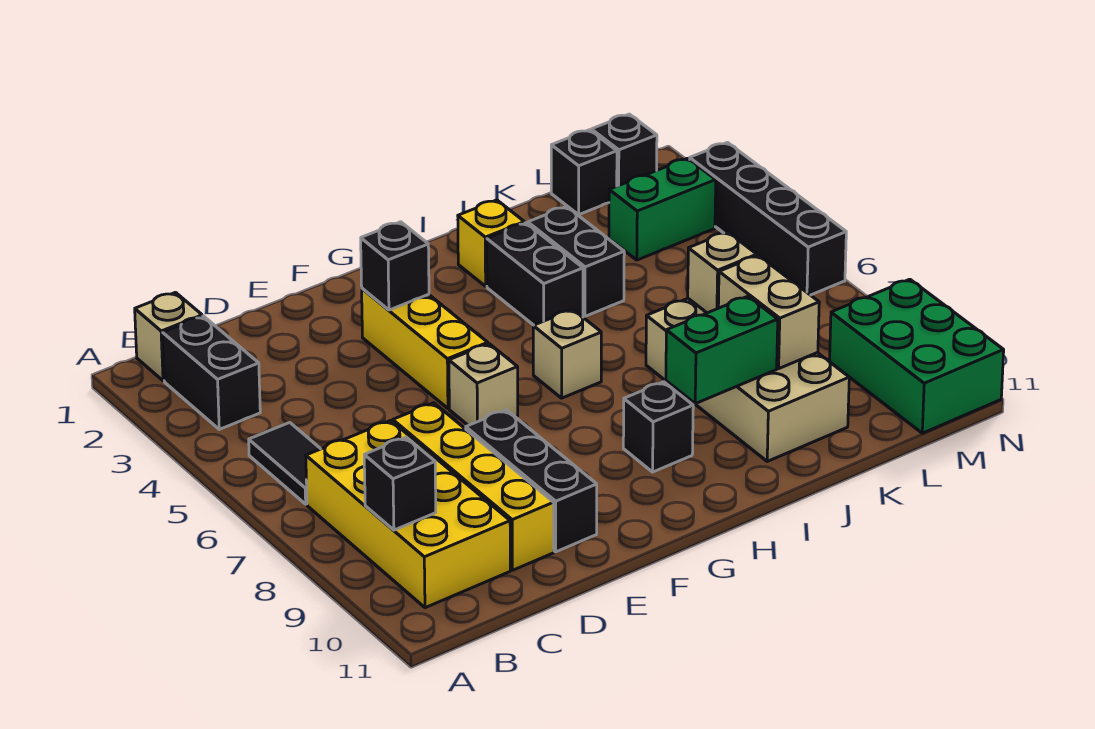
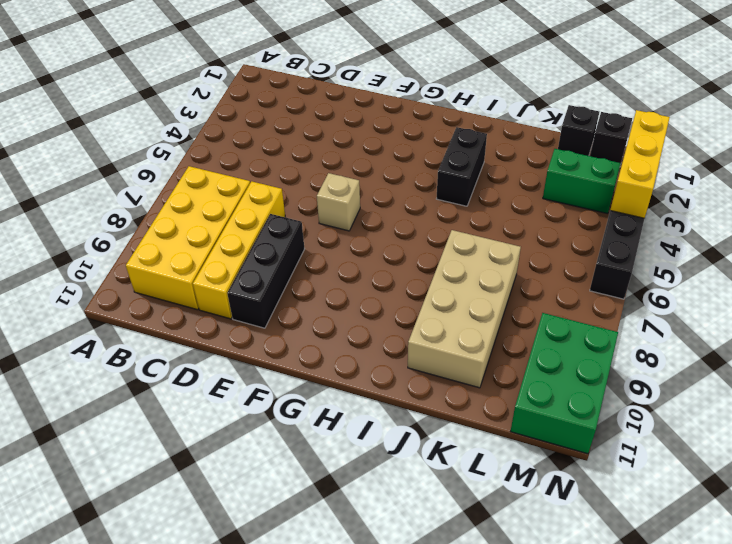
yellow 1x3 brick [610,110,670,218] -> yellow 1x3 brick moved to [362,288,488,409]
none -> tan 1x1 brick [135,292,202,381]
none -> black 1x2 brick [163,316,260,429]
none -> black 1x2 tile [249,423,320,504]

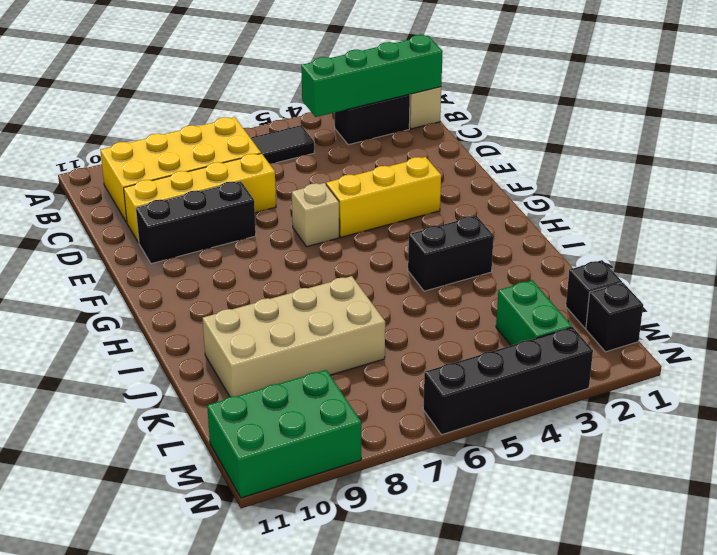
green 1x4 brick [301,35,443,117] -> none
none -> tan 1x1 brick [533,310,601,398]
none -> black 1x1 brick [623,382,693,472]
none -> yellow 1x1 brick [458,200,524,286]

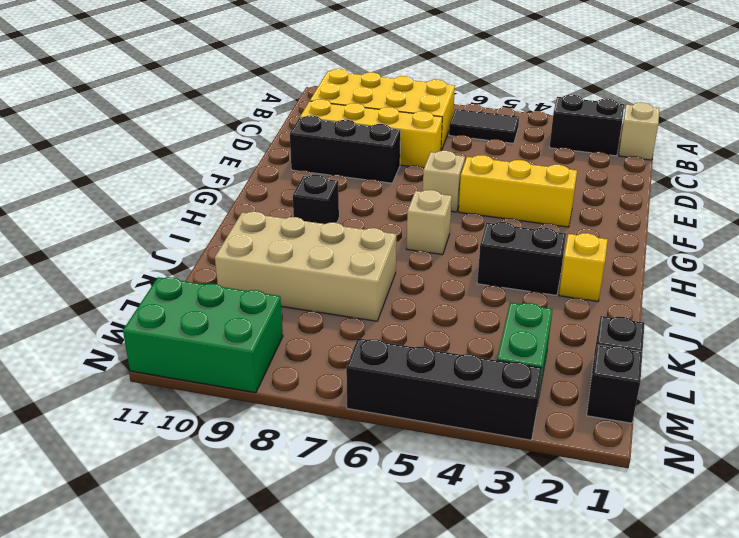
none -> black 1x2 brick [528,207,624,316]
none -> black 1x1 brick [364,437,436,530]
none -> black 1x1 brick [361,222,429,310]

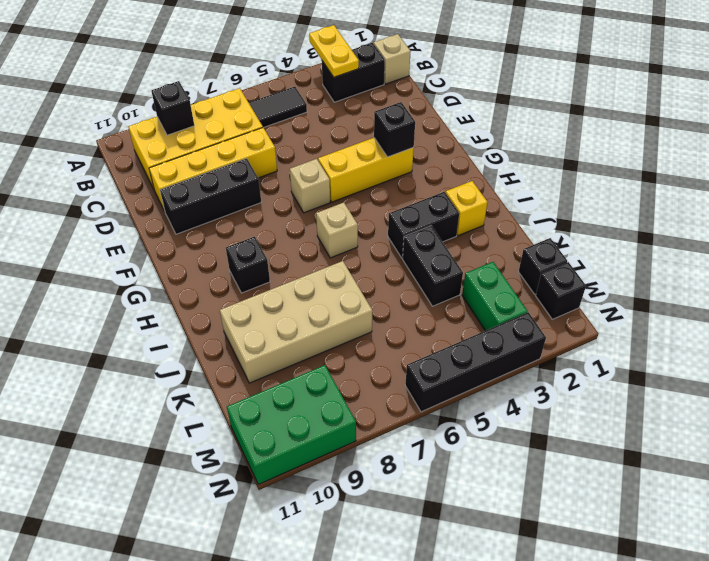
yellow 1x2 plate [309,25,359,77] -> none
black 1x2 brick [403,226,463,306] -> black 1x2 brick turned to [528,207,624,316]
none -> green 1x2 brick [666,296,778,404]
none -> tan 1x1 brick [688,232,757,313]
none -> tan 1x2 brick [718,255,819,368]

